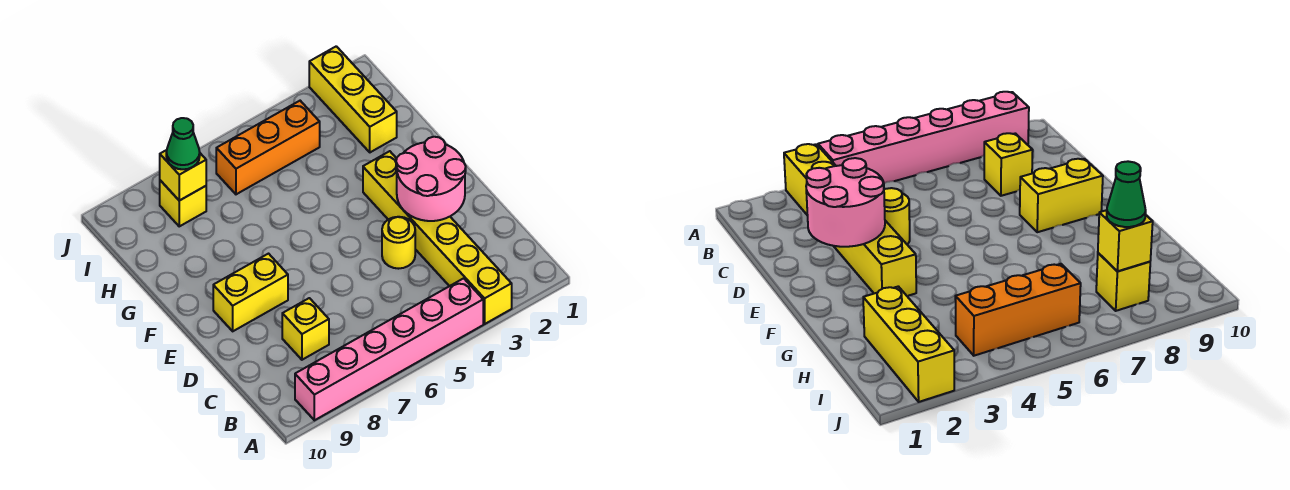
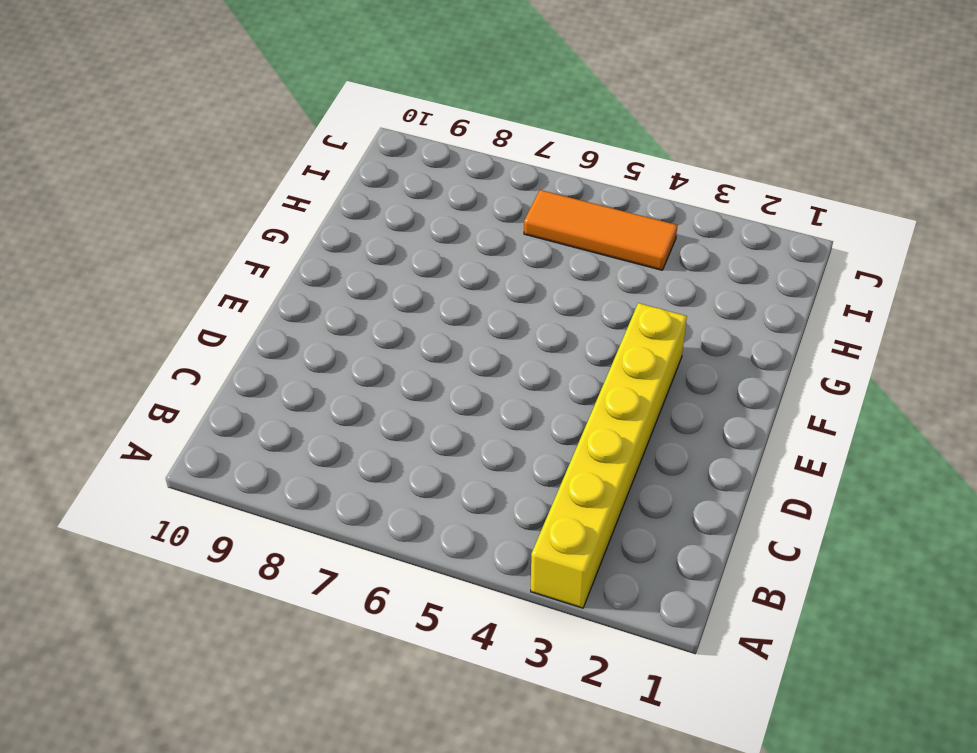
orange 1x3 tile [524,190,677,270] -> orange 1x3 brick [216,101,320,194]
none -> pink 1x6 brick [295,278,483,420]
none -> yellow 1x1 brick [282,298,329,360]

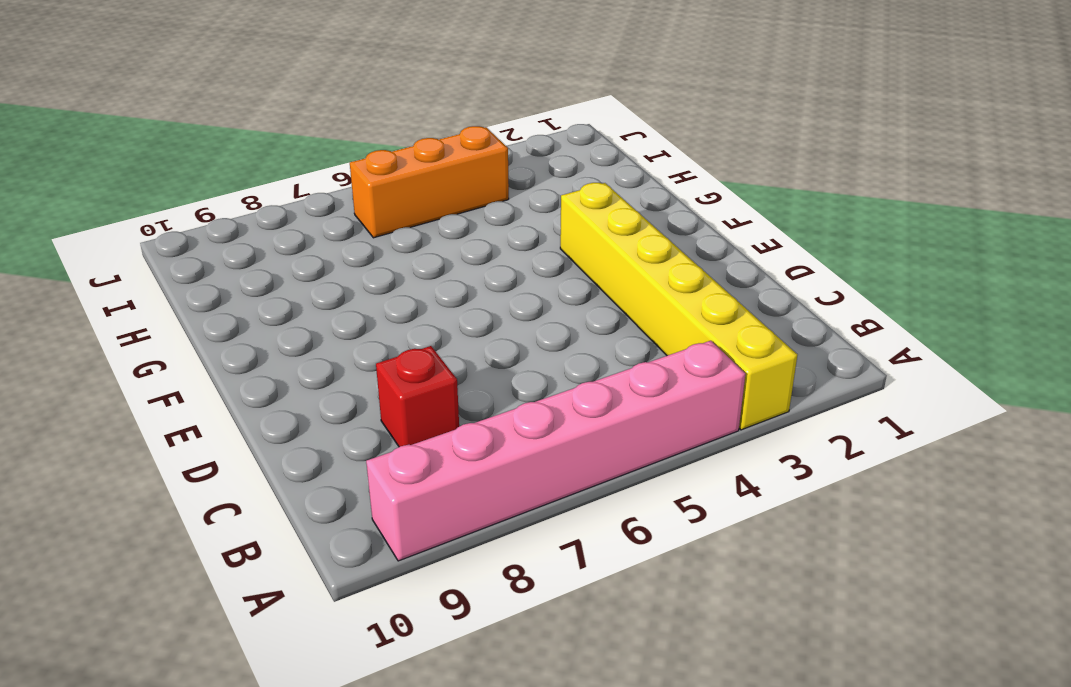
red 1x1 brick [376,346,459,447] -> yellow 1x1 brick [282,298,329,360]
none -> yellow 1x1 round brick [382,217,415,269]
none -> yellow 1x2 brick [213,254,288,331]

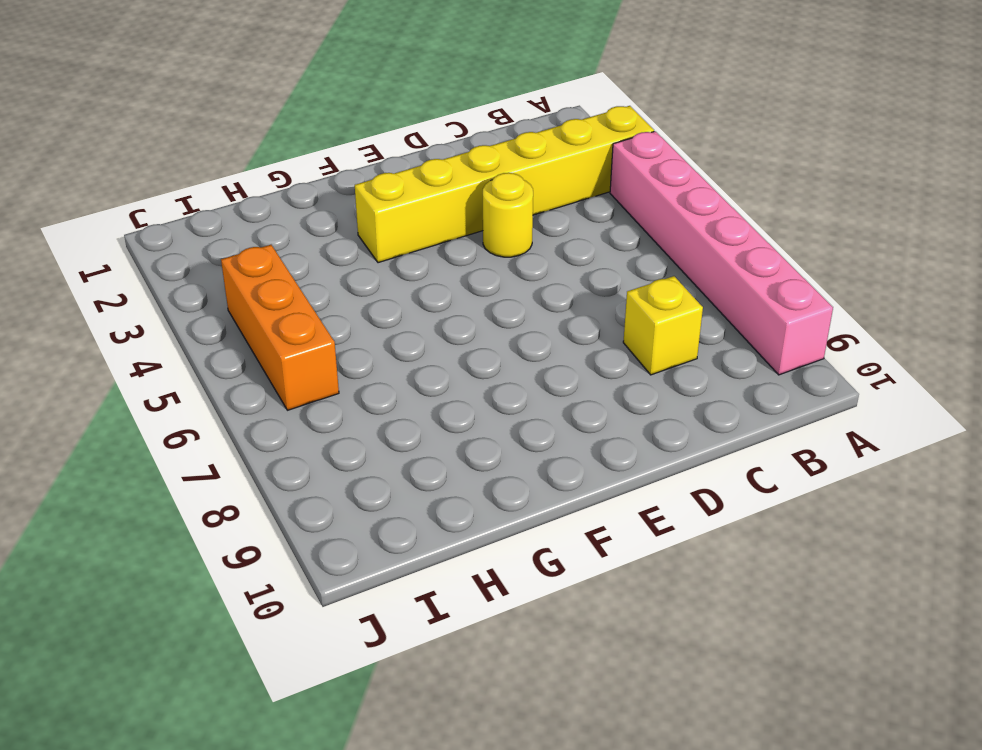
none -> yellow 1x2 brick [213,254,288,331]
none -> yellow 1x3 brick [309,46,397,152]

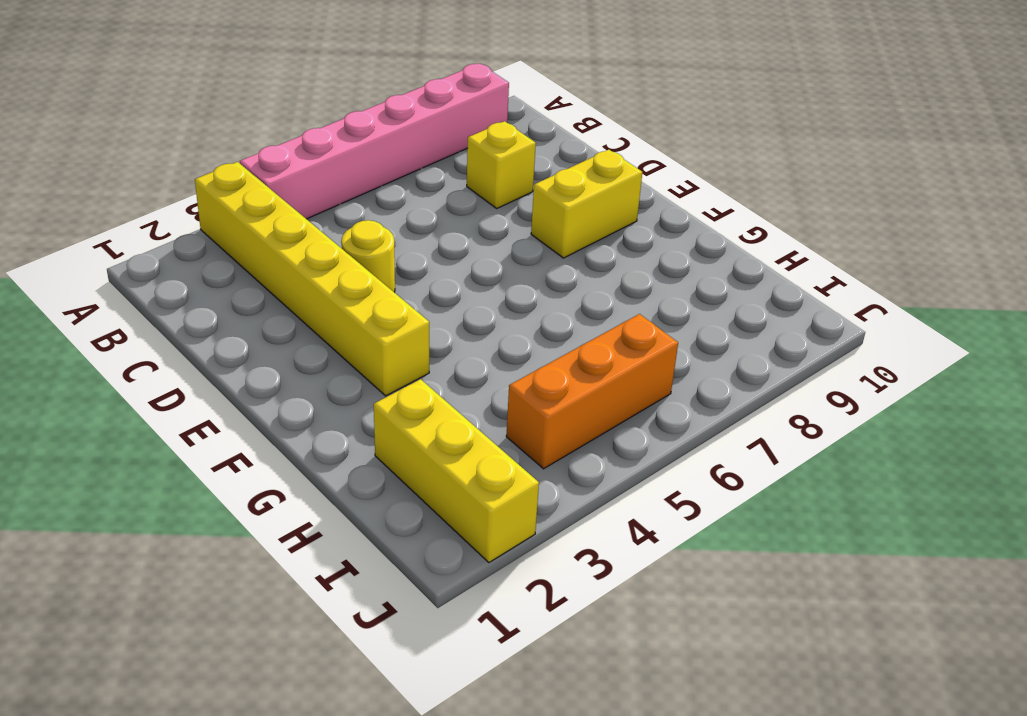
none -> yellow 1x1 brick [160,180,206,226]
none -> pink 2x2 round brick [396,137,466,221]

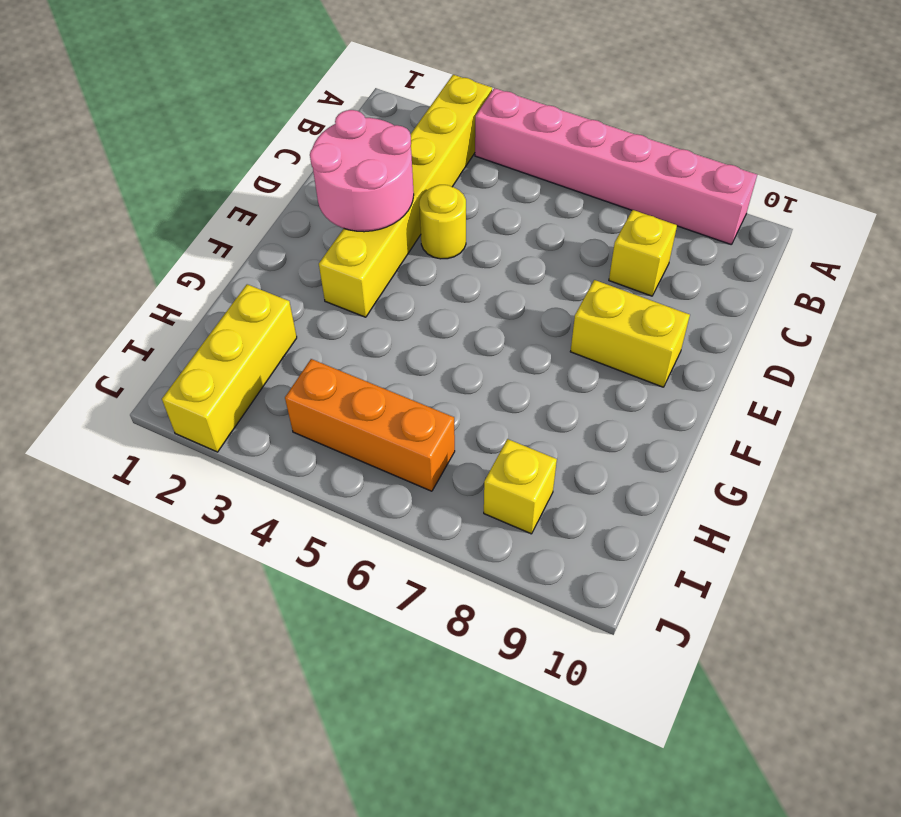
none -> yellow 1x1 brick [160,150,206,201]
none -> green 1x1 cone [166,118,200,169]

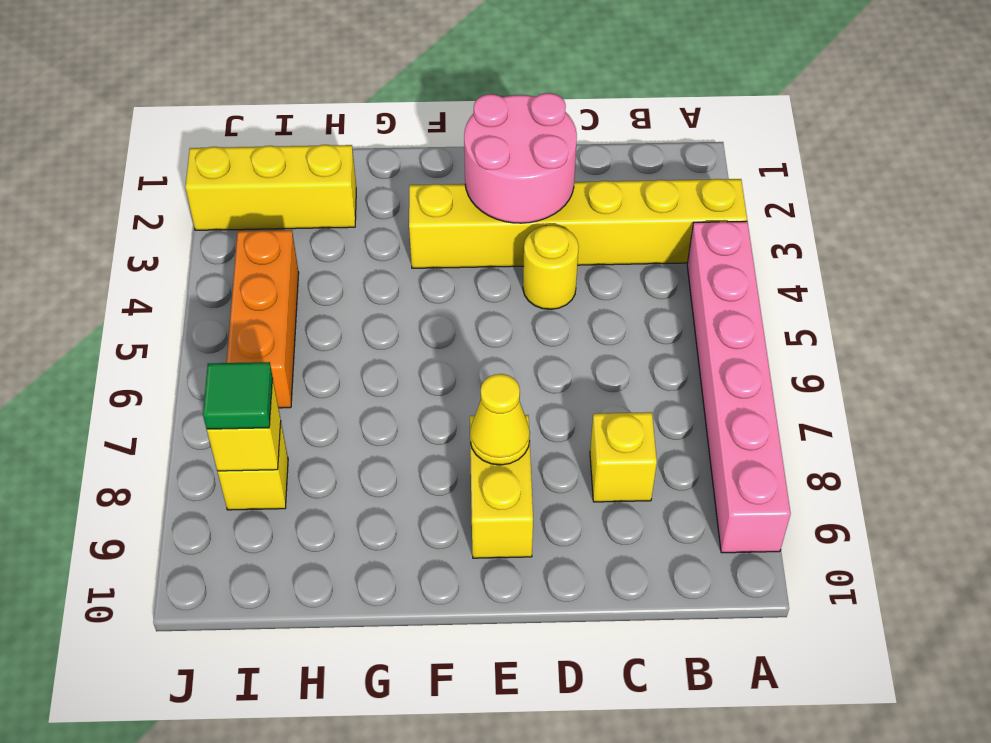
yellow 1x1 cone [470,374,530,465] -> none
green 1x1 tile [203,362,273,429] -> green 1x1 cone [166,118,200,169]

